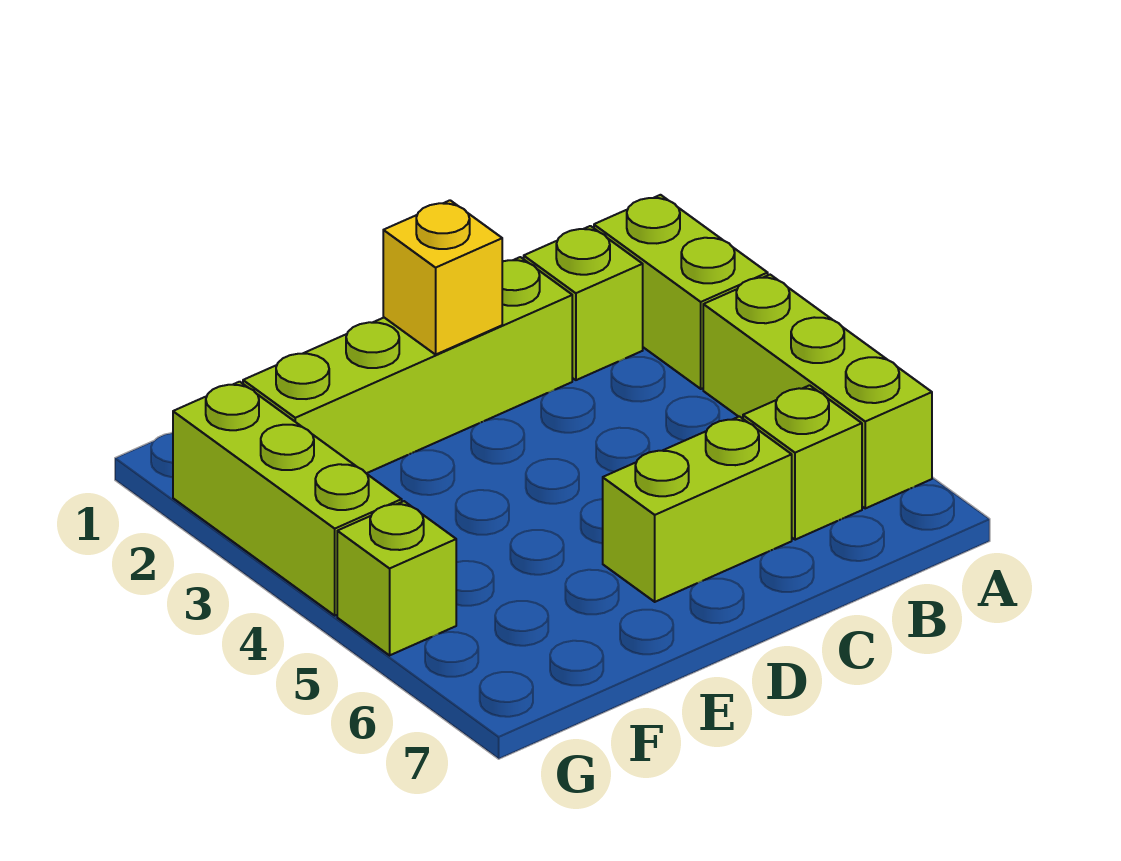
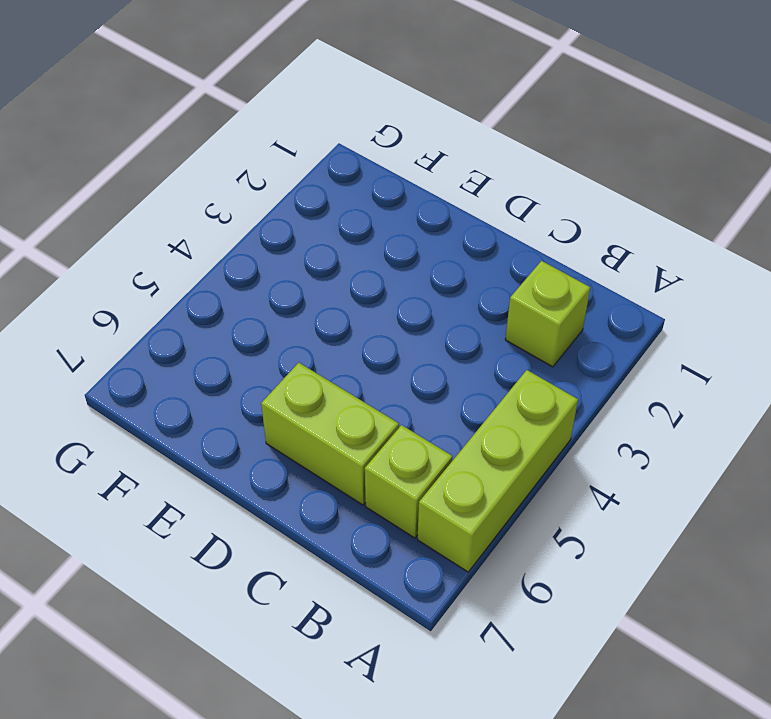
none -> lime 1x2 brick [594,195,768,389]
none -> lime 1x4 brick [243,257,572,473]

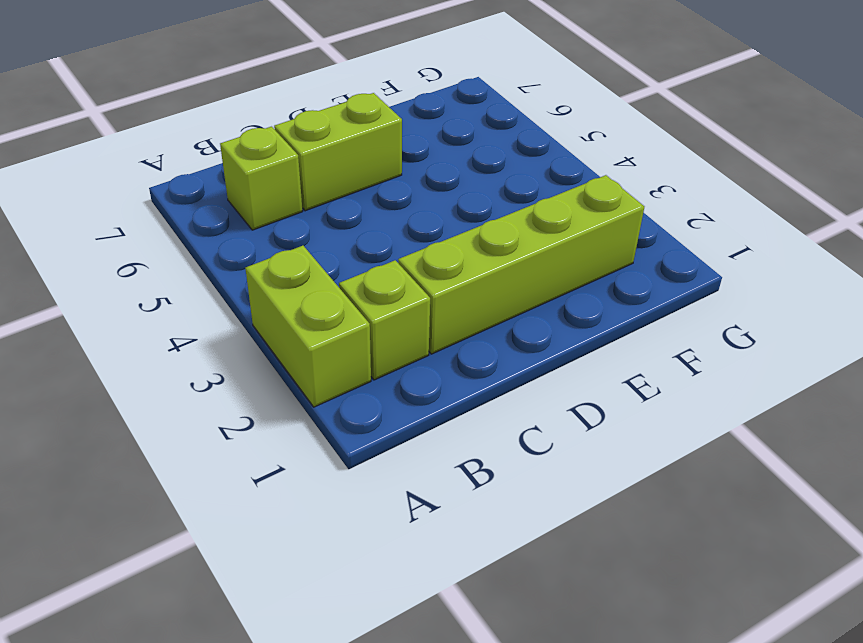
none -> lime 1x3 brick [703,275,932,508]
none -> lime 1x3 brick [173,382,402,615]

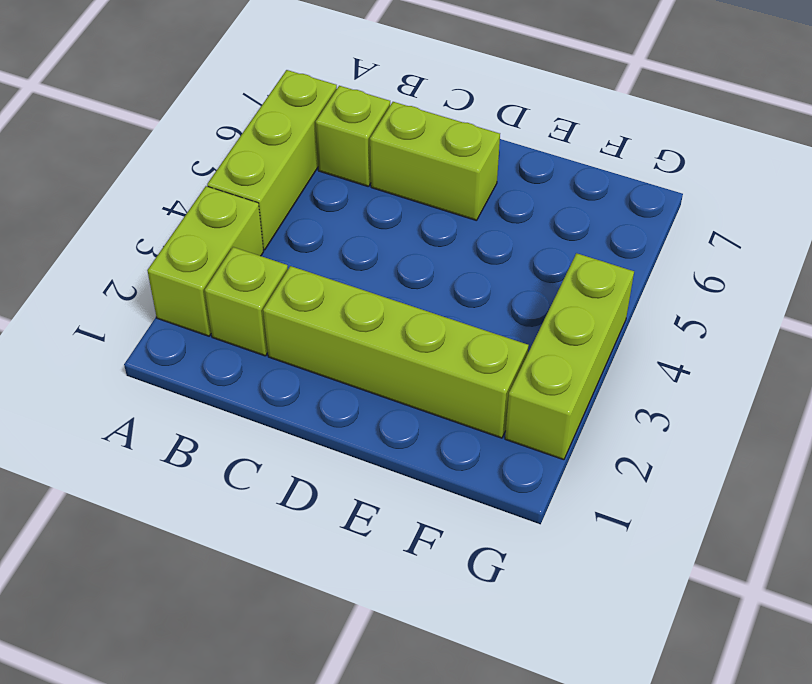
none -> lime 1x1 brick [337,501,456,655]
none -> yellow 1x1 brick [383,200,502,355]

